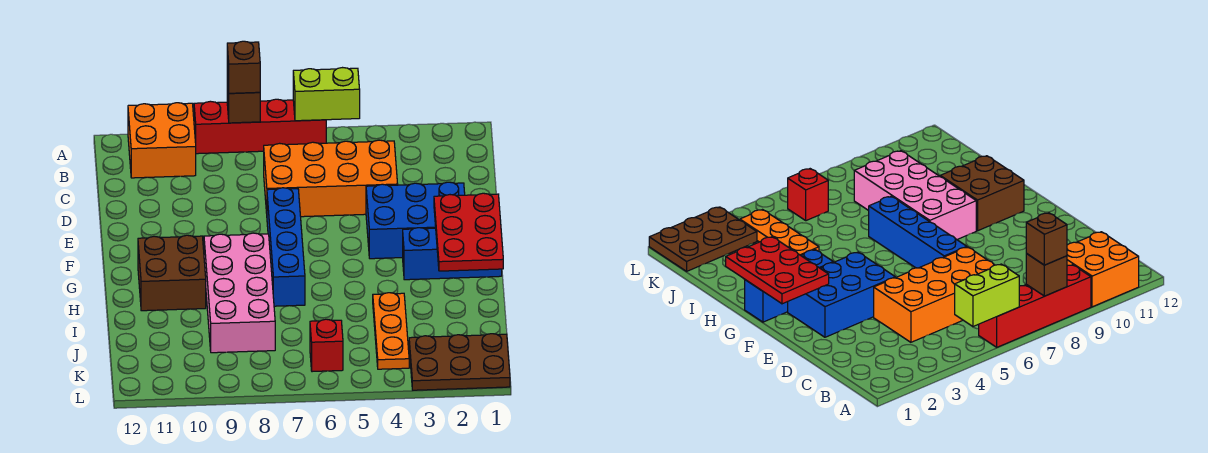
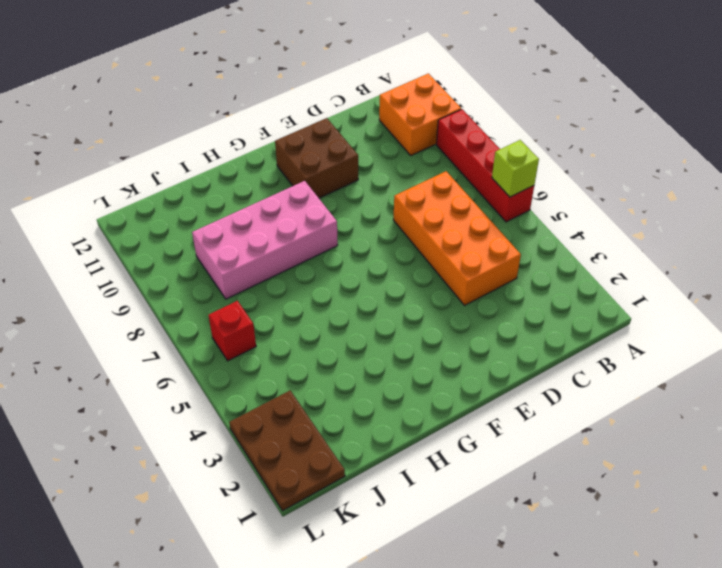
lime 1x1 brick [492,140,539,197] -> lime 1x2 brick [293,68,360,121]
brown 2x2 brick [275,118,358,198] -> brown 2x2 brick moved to [138,235,206,311]
none -> blue 2x3 brick [366,182,465,259]
none -> blue 1x4 brick [267,188,305,306]
none -> blue 1x3 brick [403,228,502,280]

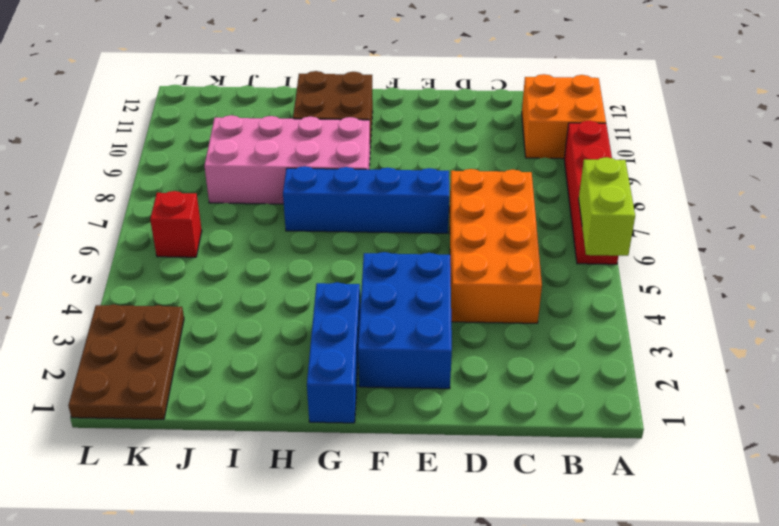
none -> orange 1x3 plate [373,293,409,369]
none -> brown 1x1 brick [227,77,260,123]
none -> red 2x3 plate [434,193,503,271]

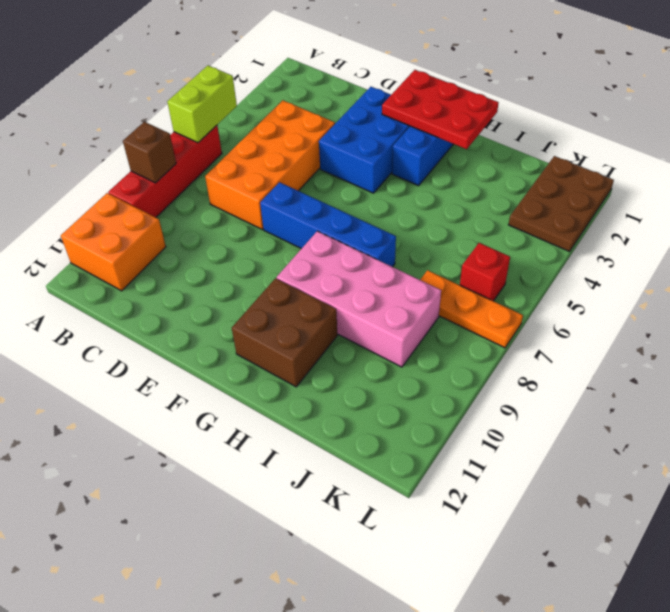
orange 1x3 plate [420,270,523,348] -> orange 1x3 plate moved to [373,293,409,369]
none -> brown 1x1 brick [227,41,260,93]

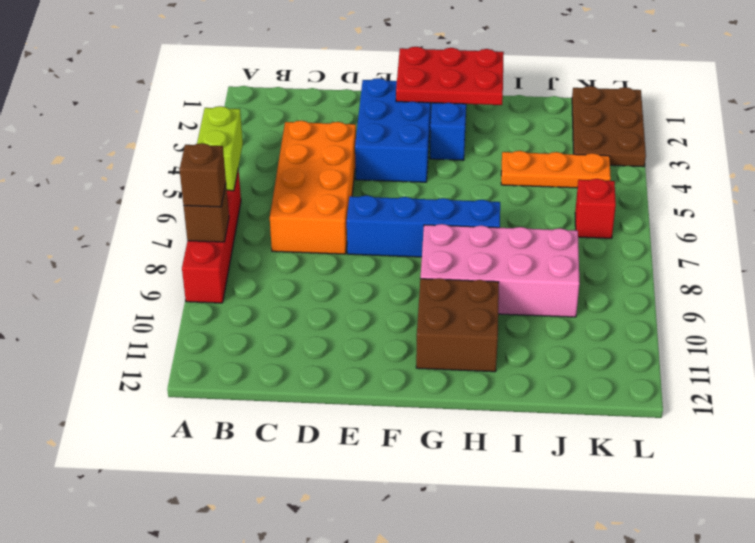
none -> orange 2x2 brick [128,103,196,178]

